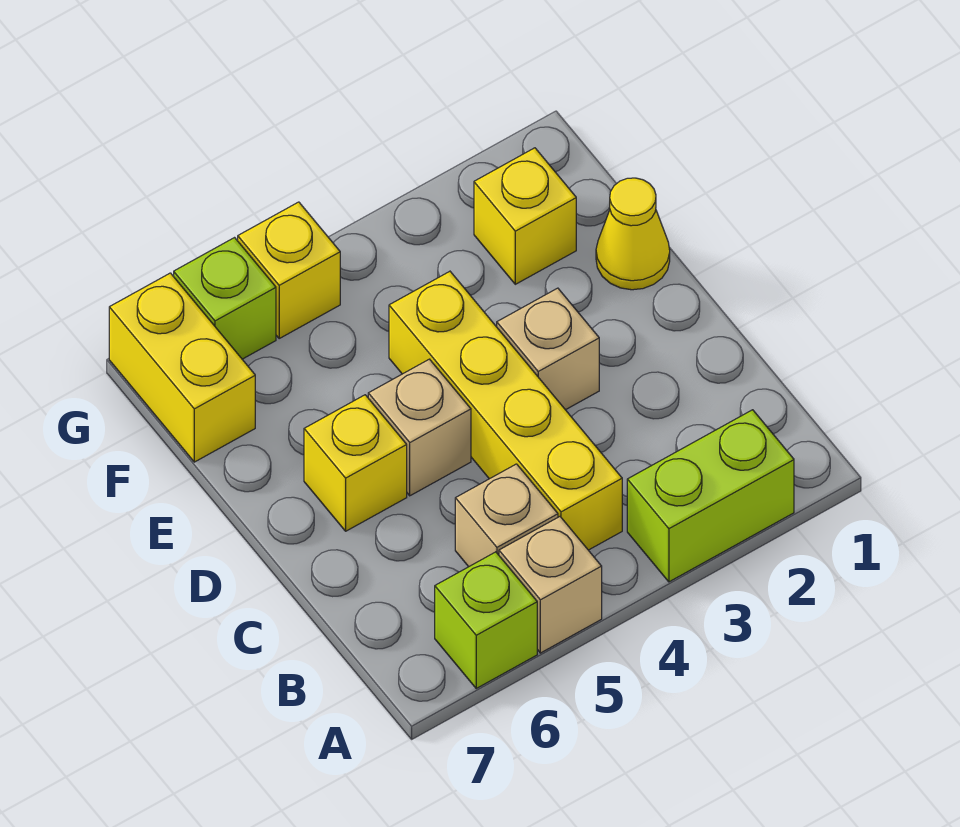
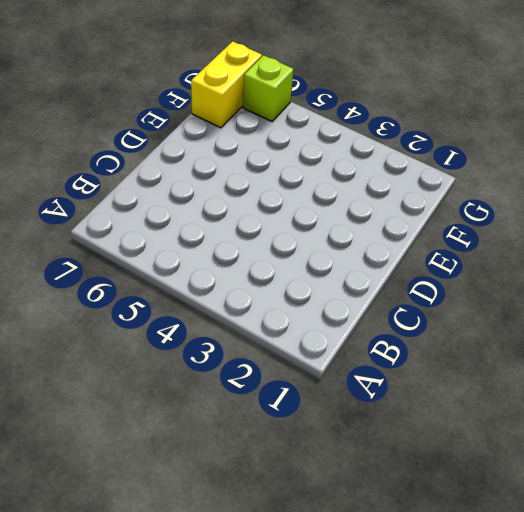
none -> lime 1x2 brick [627,410,794,582]
none -> tan 1x1 brick [499,517,602,653]
none -> lime 1x1 brick [435,552,537,688]

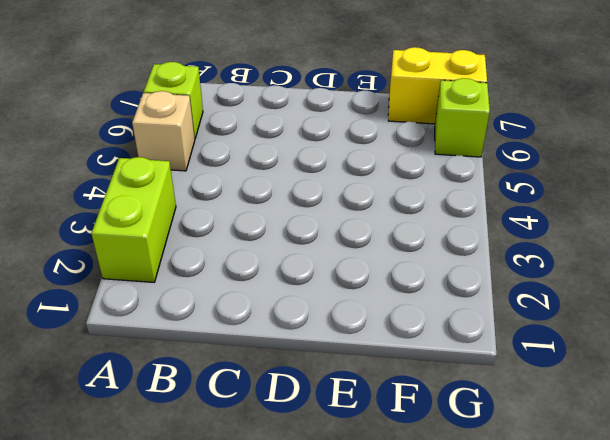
none -> yellow 1x4 brick [389,271,622,550]
none -> tan 1x1 brick [455,464,558,567]
none -> tan 1x1 brick [497,288,599,410]

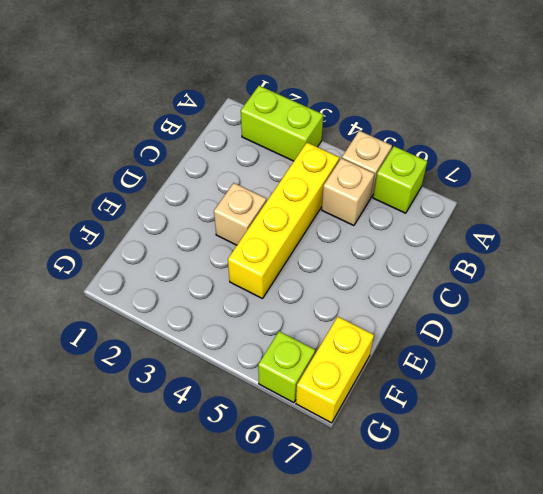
none -> tan 1x1 brick [368,359,471,496]
none -> yellow 1x1 brick [304,395,407,531]
none -> yellow 1x1 cone [596,178,670,290]

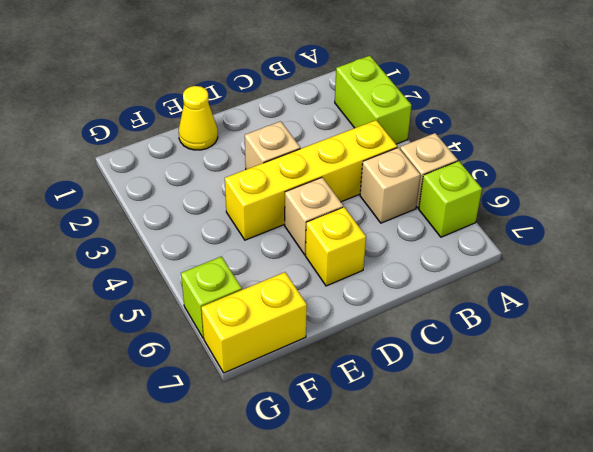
none -> yellow 1x1 brick [474,148,576,284]
none -> yellow 1x1 brick [238,202,340,338]

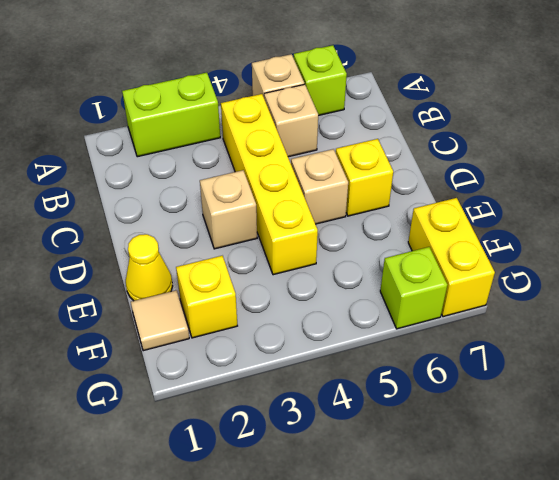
tan 1x1 tile [131,290,189,351] -> none
none -> yellow 1x1 brick [238,202,340,338]

